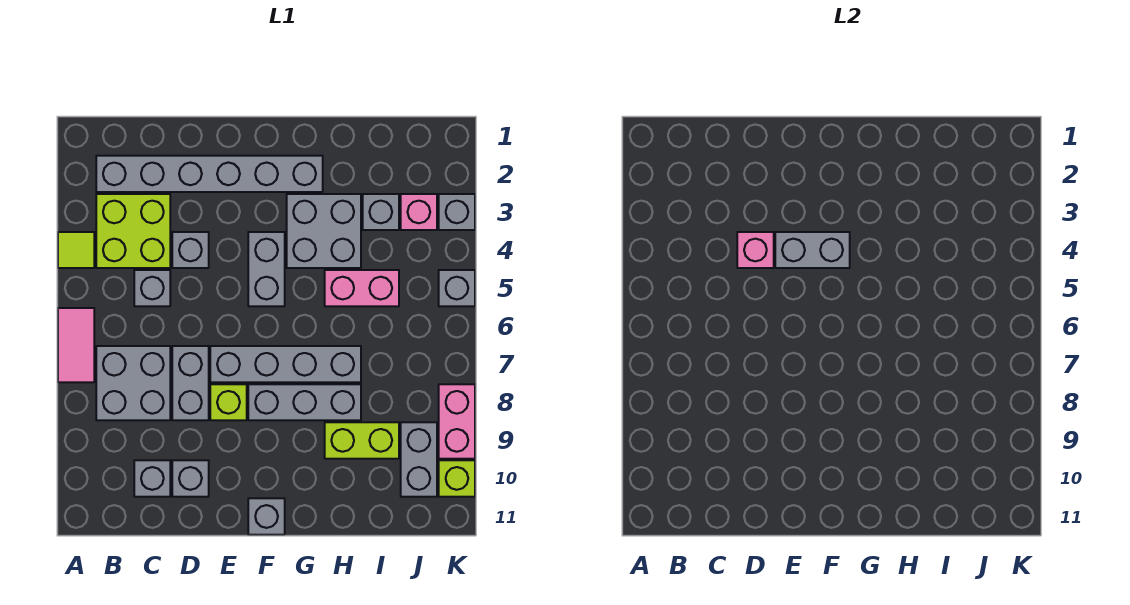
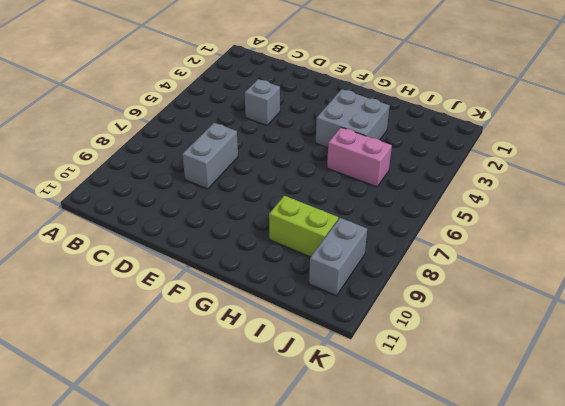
none -> lime 1x1 tile [58,232,94,268]
none -> pink 1x2 tile [58,308,94,382]
none -> grey 1x6 brick [96,156,323,192]

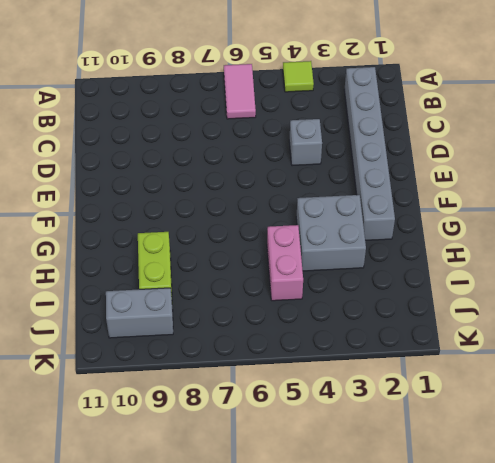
pink 1x2 tile [224,64,256,119] -> pink 1x2 tile turned to [58,308,94,382]
none -> lime 2x2 brick [96,194,170,268]
none -> grey 2x2 brick [96,346,170,420]
none -> grey 1x1 brick [134,270,170,306]

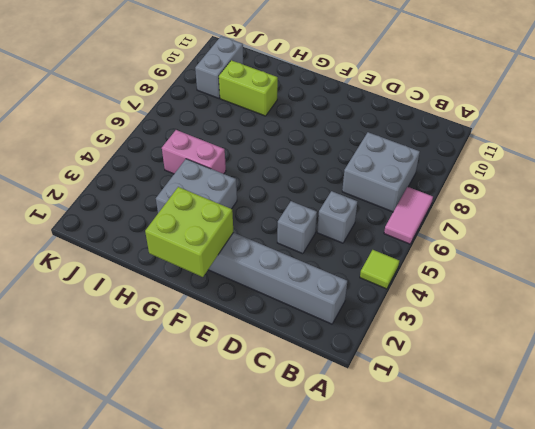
lime 2x2 brick [145,187,233,277] -> lime 2x2 brick moved to [96,194,170,268]
none -> grey 1x1 brick [134,460,170,497]
none -> grey 1x2 brick [172,346,209,420]
none -> grey 1x1 brick [172,460,209,497]

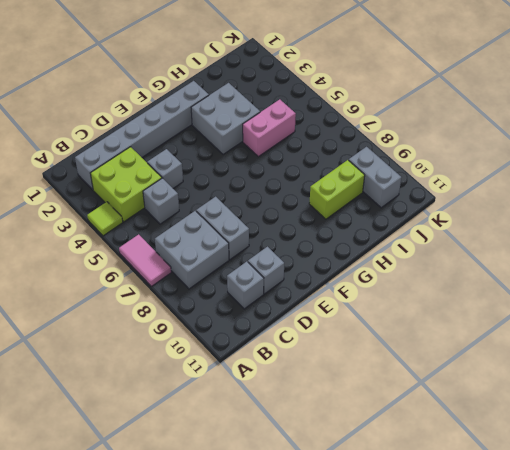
none -> grey 1x4 brick [210,346,361,382]
none -> lime 1x1 brick [210,384,247,420]
none -> grey 1x2 brick [248,232,285,306]

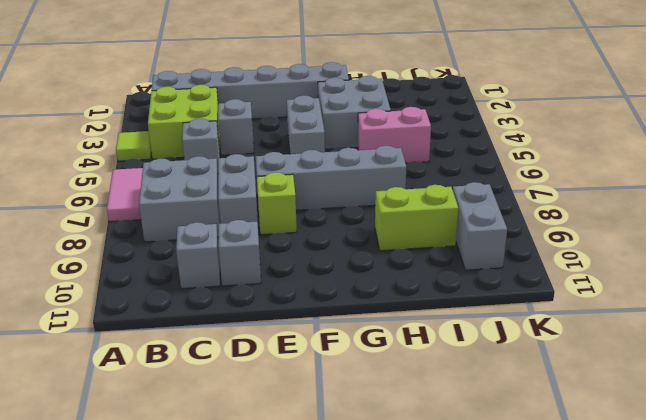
none -> grey 1x3 brick [248,384,361,420]
none -> grey 1x1 brick [248,498,285,535]
none -> grey 1x1 brick [363,194,399,230]

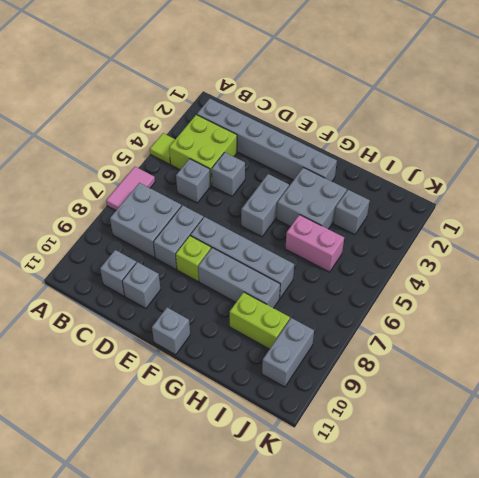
none -> pink 1x1 brick [401,194,437,230]
none -> grey 1x1 brick [439,194,475,230]
none -> grey 1x1 brick [439,270,475,306]

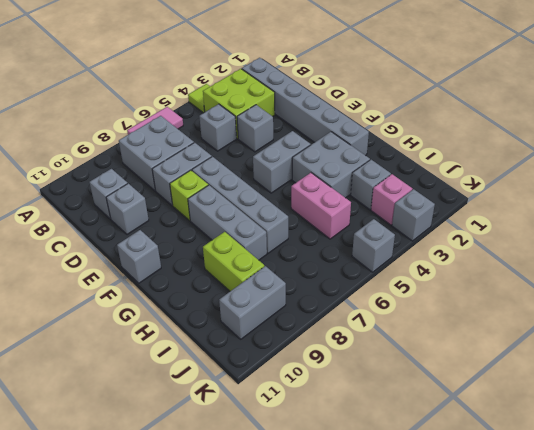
none -> pink 1x2 brick [439,384,475,459]
none -> lime 1x1 brick [439,460,475,497]
none -> pink 1x1 brick [737,232,774,268]

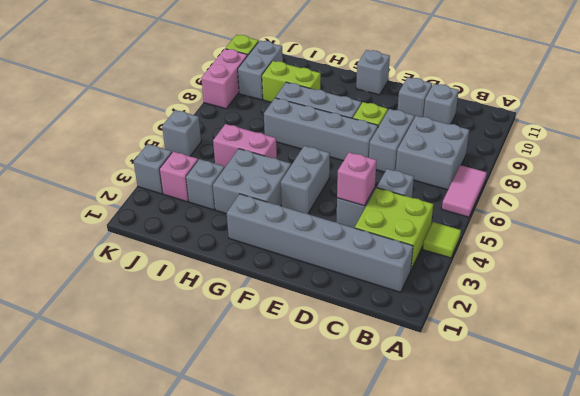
none -> grey 1x2 brick [775,232,850,268]

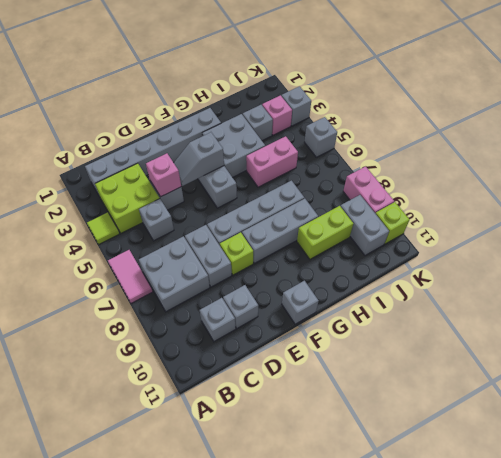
grey 1x2 slope [174,132,224,186] -> grey 1x2 brick [775,232,850,268]

